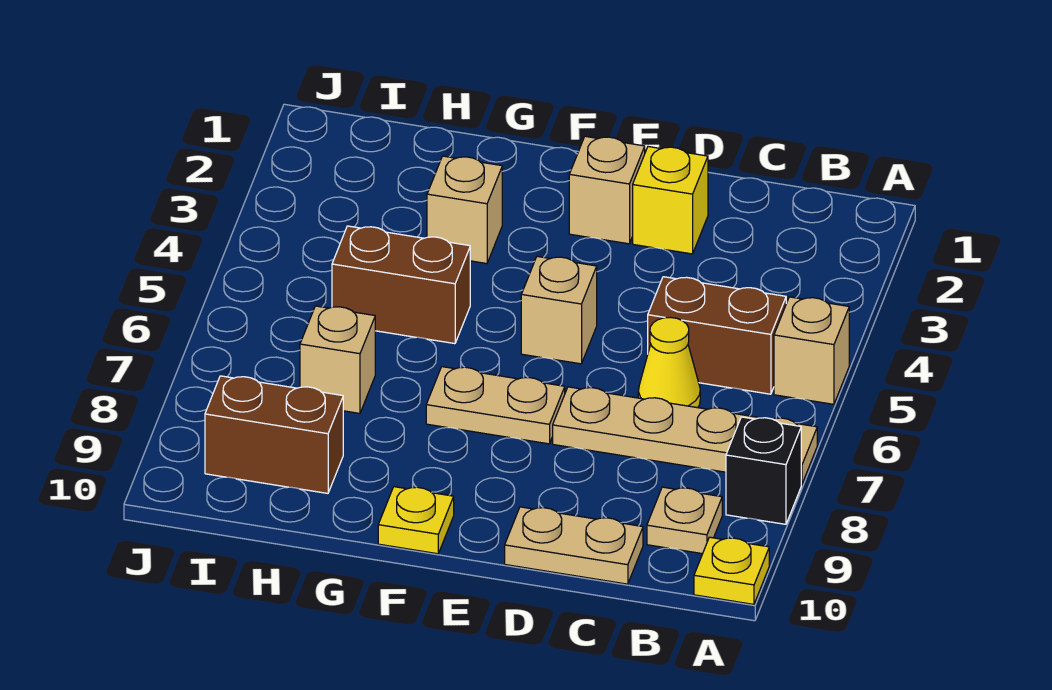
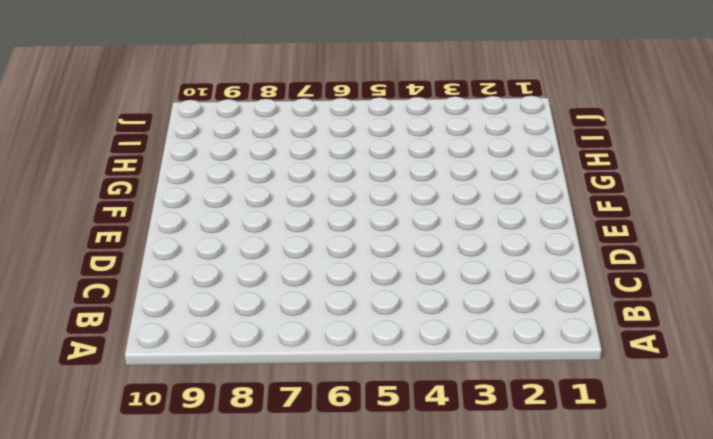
none -> tan 1x1 brick [774,297,849,404]
none -> tan 1x4 plate [553,387,817,484]
none -> black 1x1 brick [726,417,801,524]

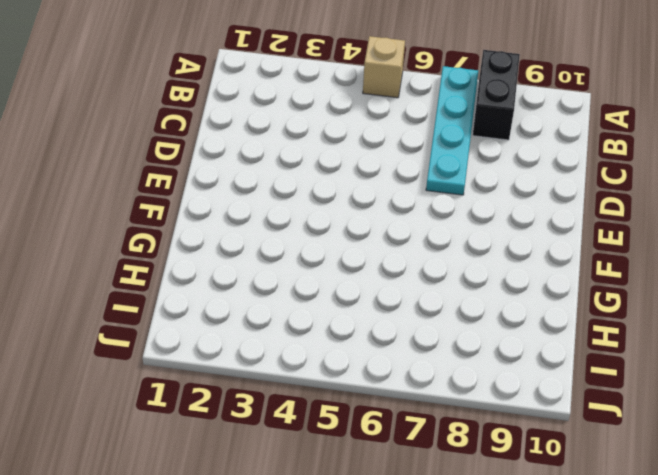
cyan 1x4 plate [426,66,478,195] -> tan 1x4 plate [553,387,817,484]
black 1x2 brick [473,50,520,140] -> black 1x1 brick [726,417,801,524]
none -> yellow 1x1 plate [694,537,769,604]
none -> brown 1x2 brick [648,277,786,394]
none -> tan 1x1 plate [647,487,722,554]

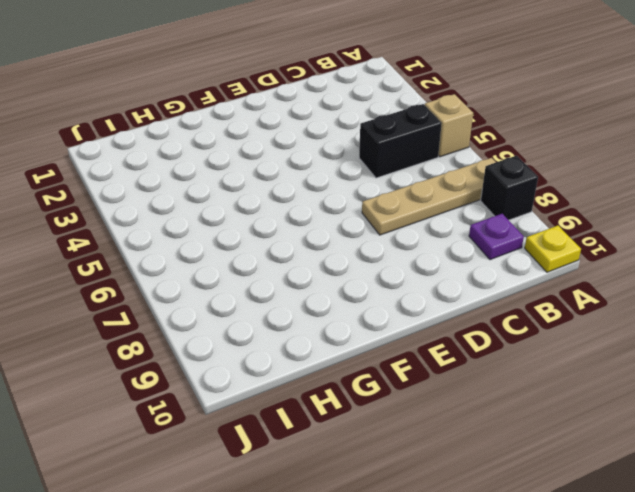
black 1x2 brick [359,104,442,178] -> brown 1x2 brick [648,277,786,394]
purple 1x1 plate [469,214,524,260] -> tan 1x1 plate [647,487,722,554]
none -> yellow 1x1 cone [638,317,700,408]
none -> tan 1x2 plate [505,507,643,584]
none -> yellow 1x1 brick [633,147,708,254]

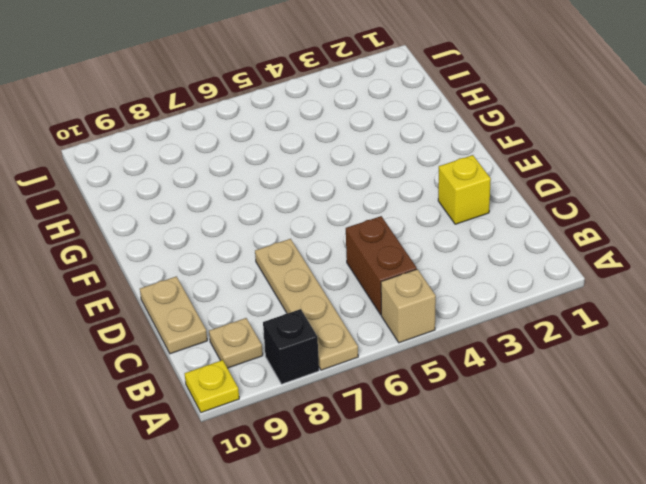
none -> yellow 1x1 cone [638,317,700,408]
none -> tan 1x1 brick [569,136,645,244]
none -> tan 1x1 brick [521,256,597,364]

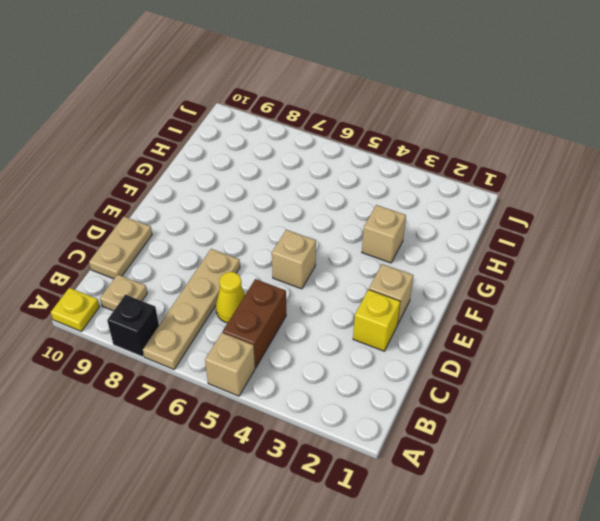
none -> tan 1x2 plate [426,367,565,444]
none -> yellow 1x1 plate [378,487,454,554]
none -> brown 1x2 brick [332,226,470,344]

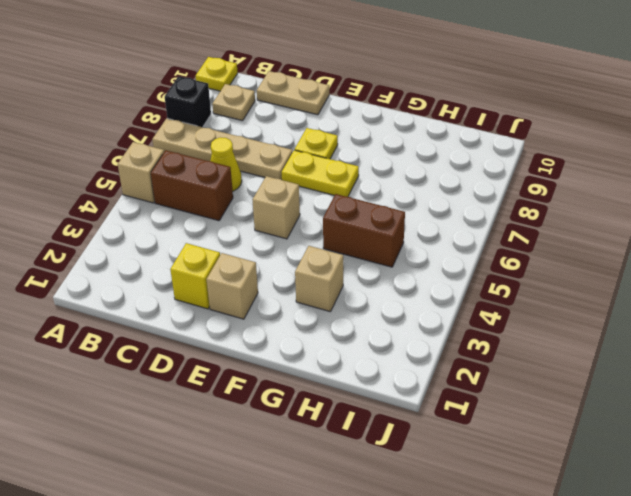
yellow 1x2 plate [282,150,359,197] -> tan 1x2 plate [426,367,565,444]
yellow 1x1 plate [295,128,338,159] -> yellow 1x1 plate moved to [378,487,454,554]
none -> tan 1x1 brick [300,306,375,413]
none -> brown 1x2 brick [205,376,343,493]

